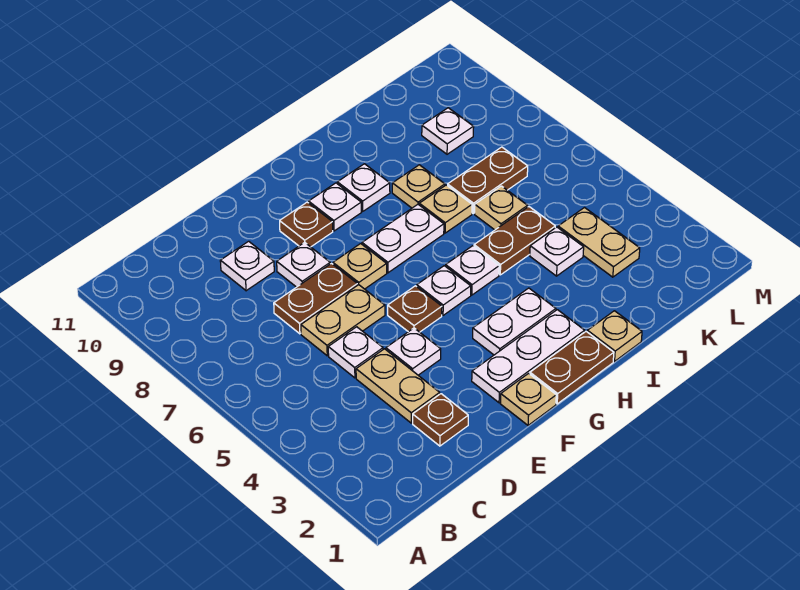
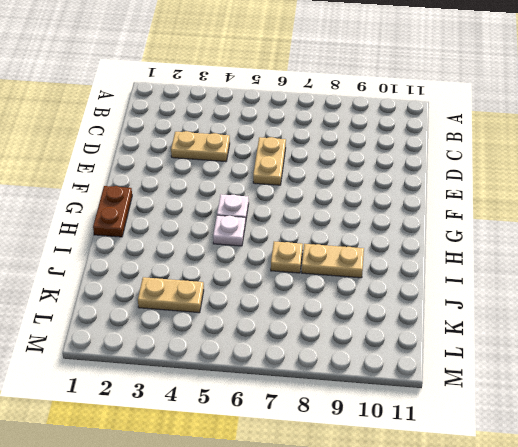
tan 1x2 plate [302,244,364,278] -> tan 1x1 plate [392,165,445,208]
none -> brown 1x1 plate [413,394,468,446]
none -> white 1x1 plate [328,327,383,378]
none -> brown 1x2 plate [274,264,357,334]

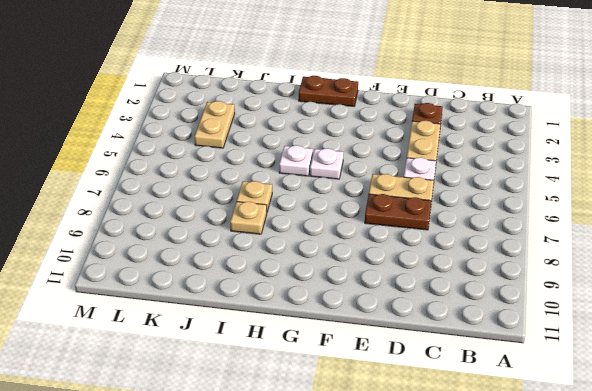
none -> white 1x1 plate [220,241,274,291]
none -> white 1x1 plate [386,328,441,375]
none -> white 1x1 plate [277,242,330,287]

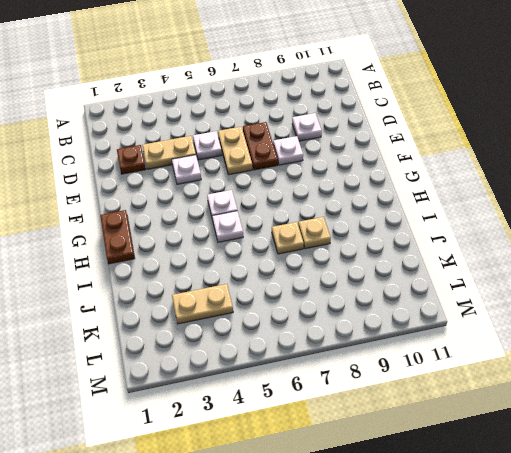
none -> tan 1x1 plate [500,373,556,425]
none -> white 1x3 plate [472,310,585,403]
none -> brown 1x1 plate [388,286,442,332]

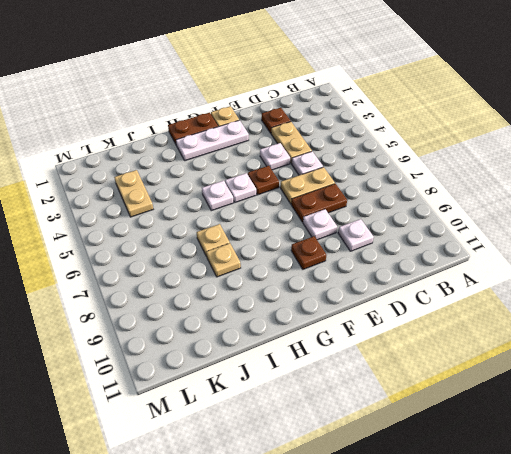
none -> tan 1x1 plate [333,244,387,289]
none -> white 1x2 plate [473,288,556,355]
none -> white 1x2 plate [362,205,444,273]

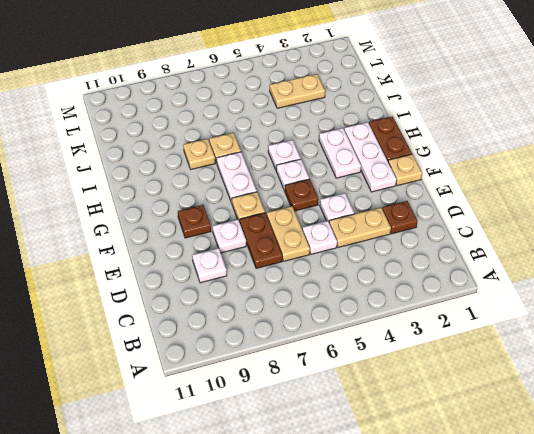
none -> white 1x1 plate [309,183,361,231]
none -> white 1x1 plate [337,164,390,211]
none -> tan 1x1 plate [587,311,642,361]

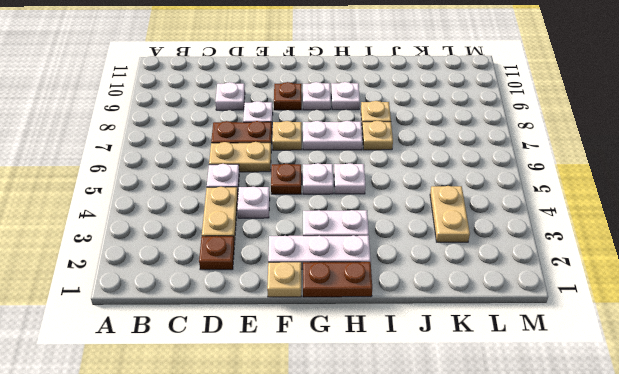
none -> tan 1x1 plate [587,311,642,361]
none -> brown 1x2 plate [474,207,555,275]
none -> white 1x1 plate [530,227,584,276]

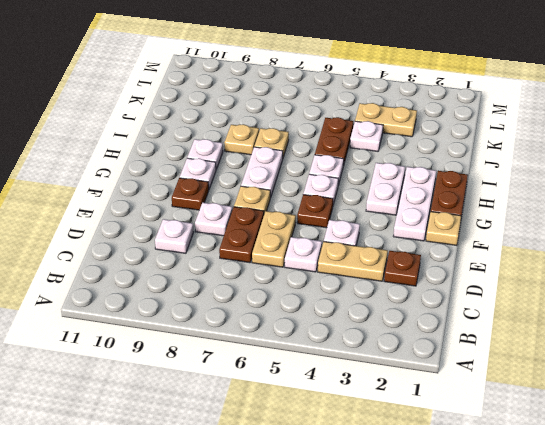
none -> tan 1x1 plate [587,311,642,361]
none -> tan 1x1 plate [475,186,528,230]
none -> brown 1x2 plate [448,147,528,213]

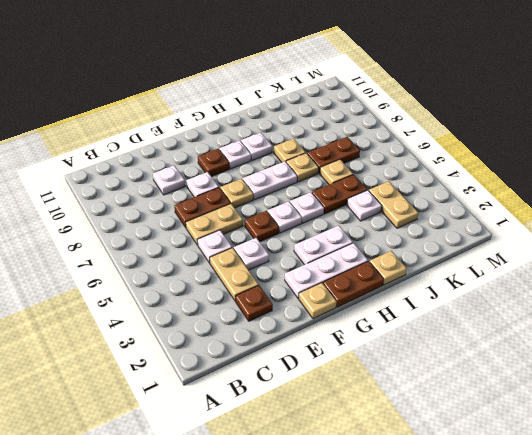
none -> white 1x1 plate [422,108,474,154]

